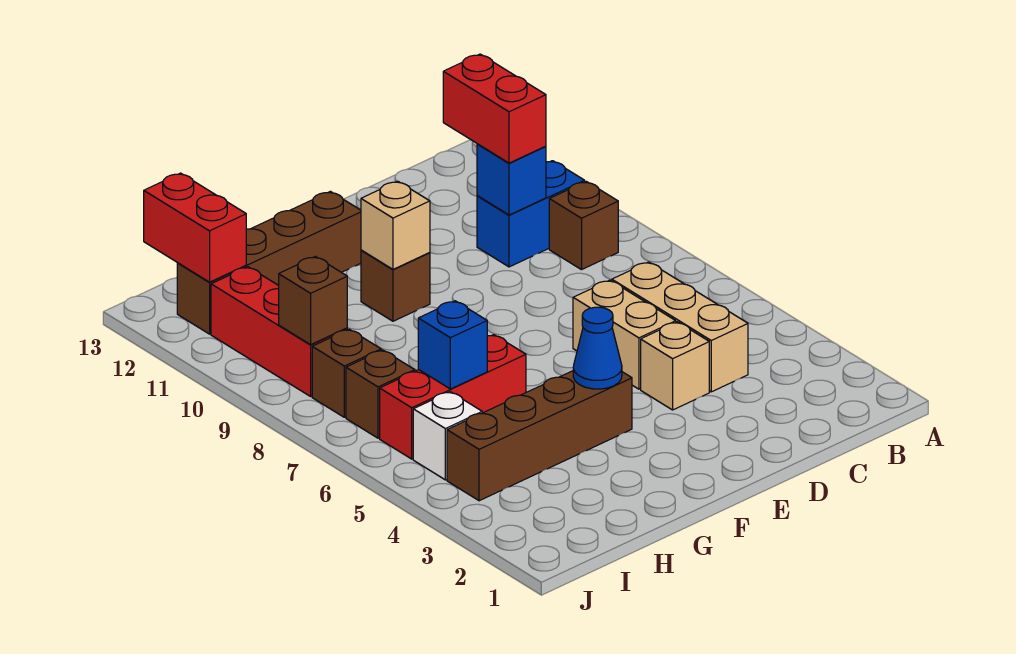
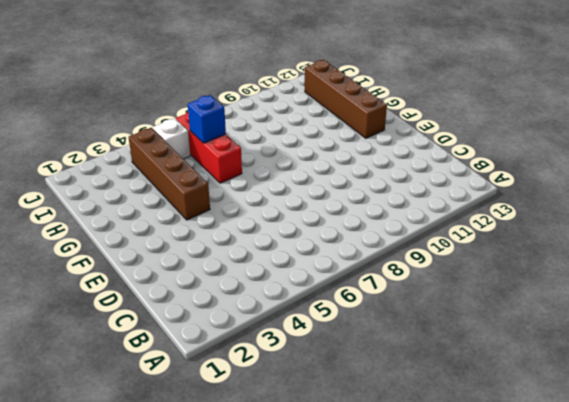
none -> brown 1x1 brick [549,181,618,270]
none -> blue 1x2 brick [477,161,585,267]
none -> tan 1x3 brick [612,262,748,392]

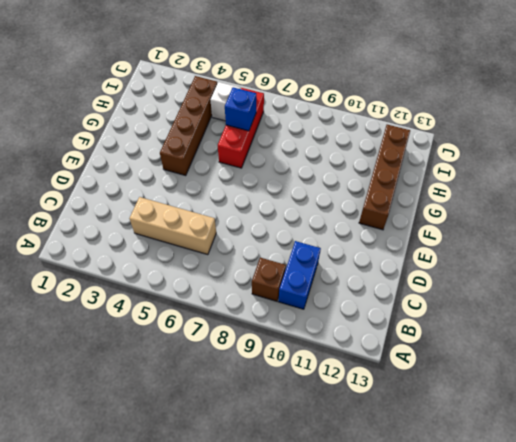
none -> tan 1x1 brick [641,322,709,410]
none -> tan 1x2 brick [573,280,676,389]
none -> brown 1x1 brick [361,250,430,321]

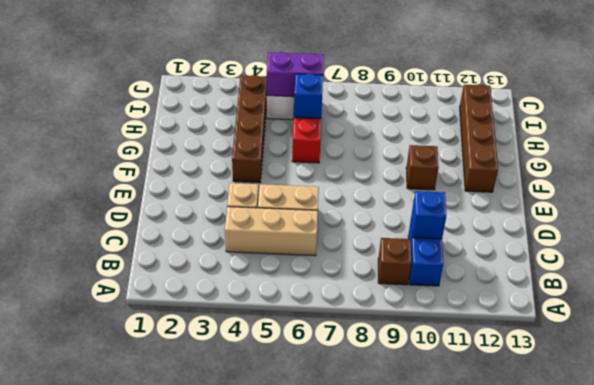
purple 1x2 brick [267,52,324,97] -> none
none -> brown 1x1 brick [346,350,415,438]
none -> brown 1x1 brick [312,329,381,417]
none -> red 1x3 brick [211,267,347,396]

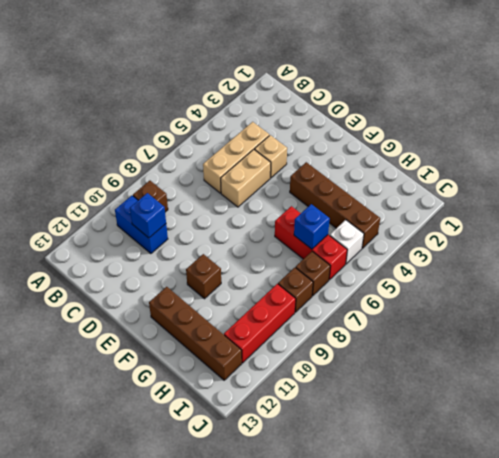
none -> blue 1x1 cone [573,307,622,389]
none -> tan 1x1 brick [361,181,430,269]
none -> brown 1x1 brick [279,256,347,345]

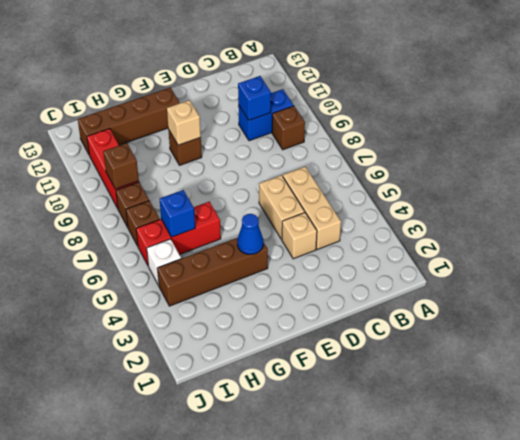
none -> red 1x2 brick [144,173,246,282]
none -> red 1x2 brick [443,54,546,163]

